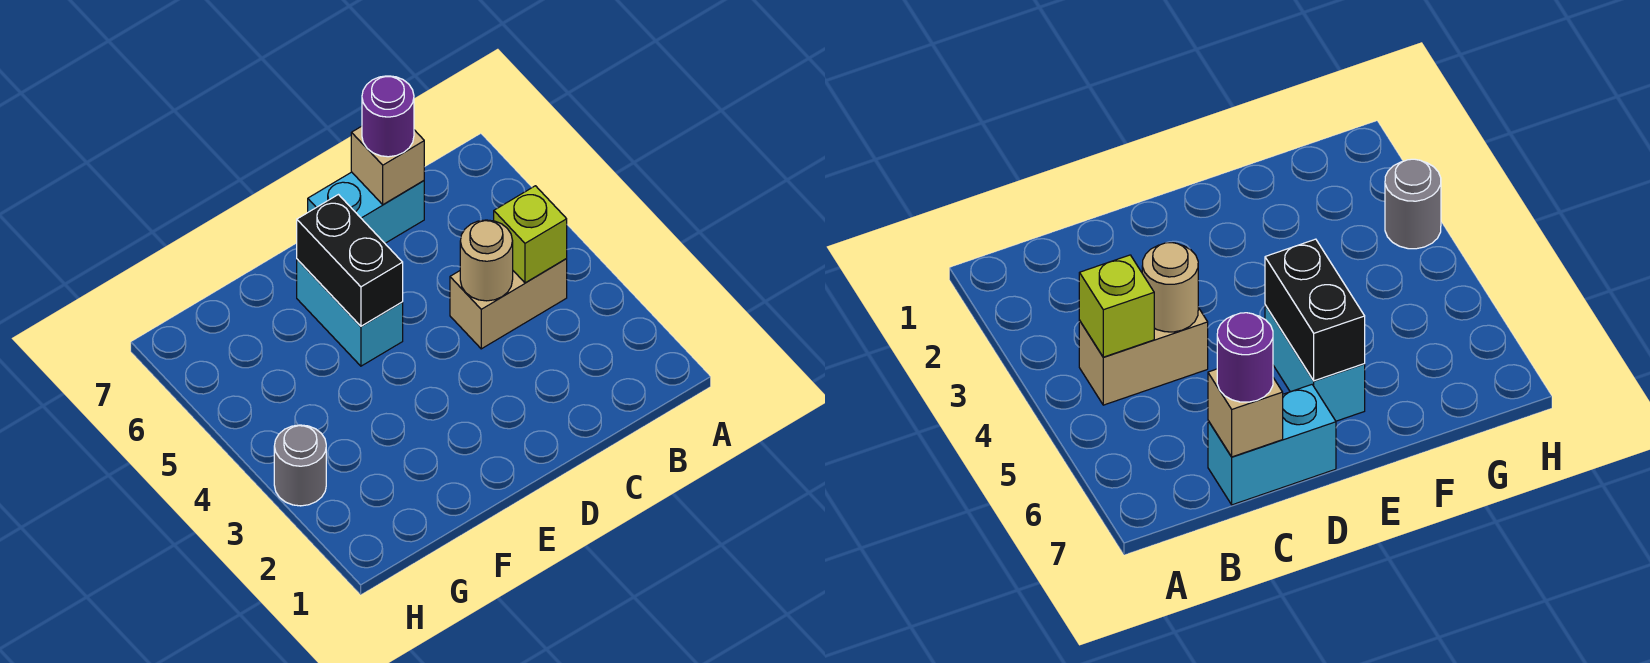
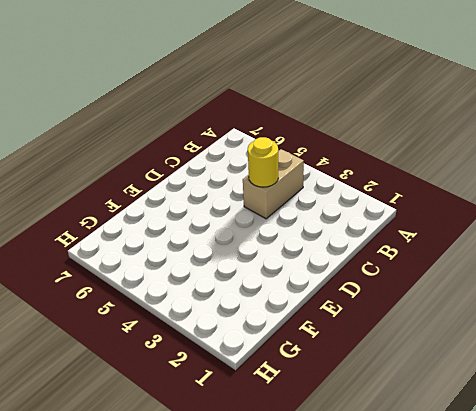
yellow 1x1 round brick [248,137,278,187] -> tan 1x1 round brick [460,220,513,301]
none -> cyan 1x2 brick [308,172,424,243]
none -> cyan 1x2 brick [297,259,403,366]

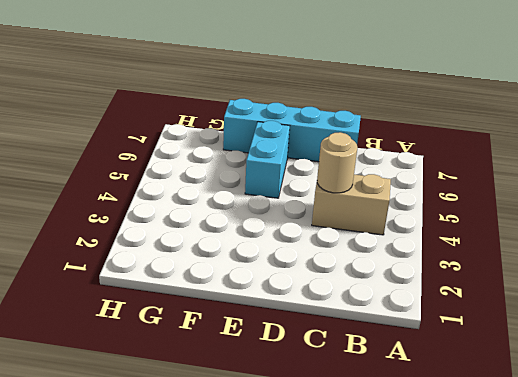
cyan 1x4 brick [223,99,361,162] -> cyan 1x2 brick [308,172,424,243]
none -> grey 1x1 round brick [274,425,326,506]
none -> lime 1x1 brick [494,186,567,283]

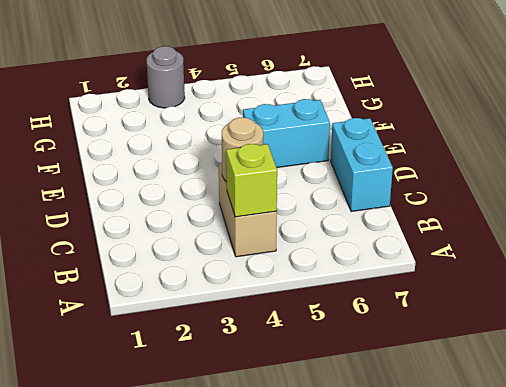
none -> tan 1x1 brick [351,126,424,205]
none -> black 1x2 brick [297,195,403,326]

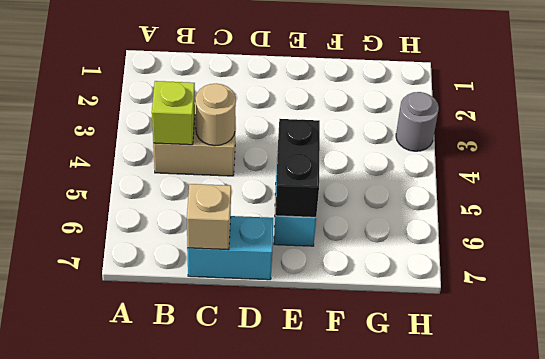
none -> purple 1x1 round brick [362,76,414,157]

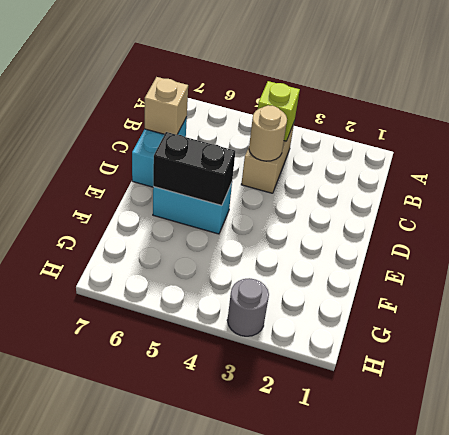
none -> purple 1x1 round brick [362,76,414,157]

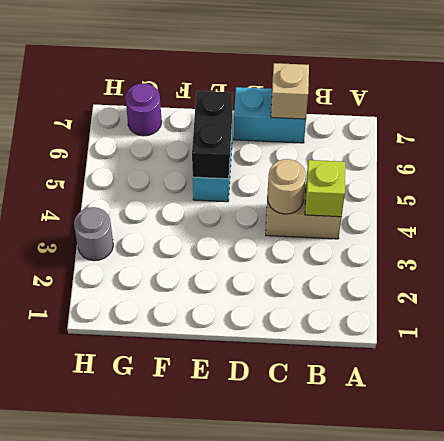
purple 1x1 round brick [125,83,162,136] -> purple 1x1 round brick moved to [362,76,414,157]

